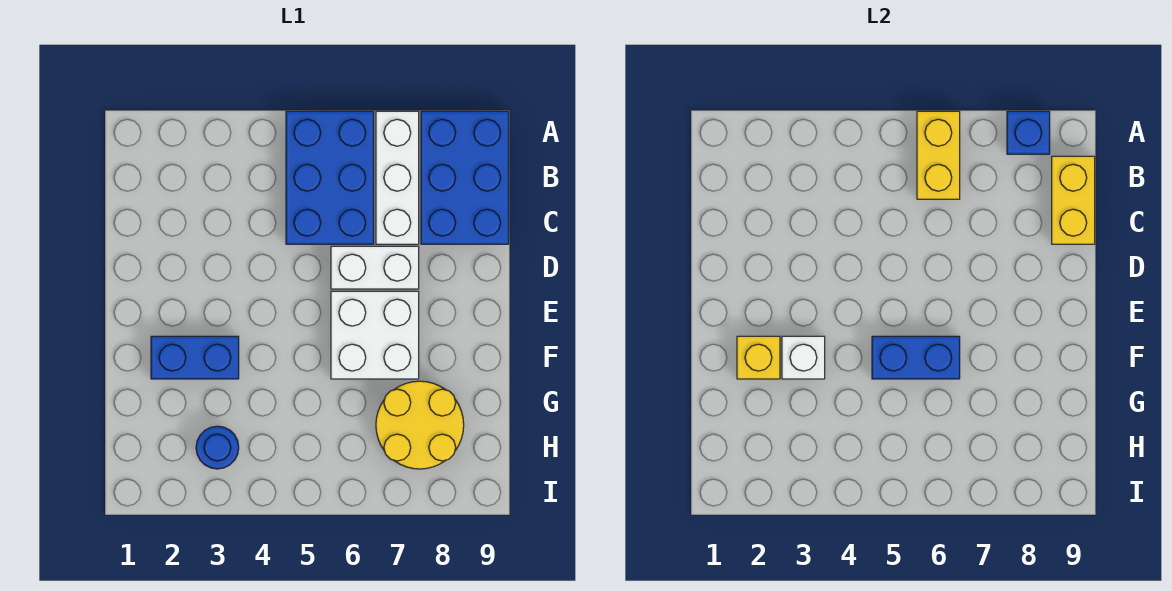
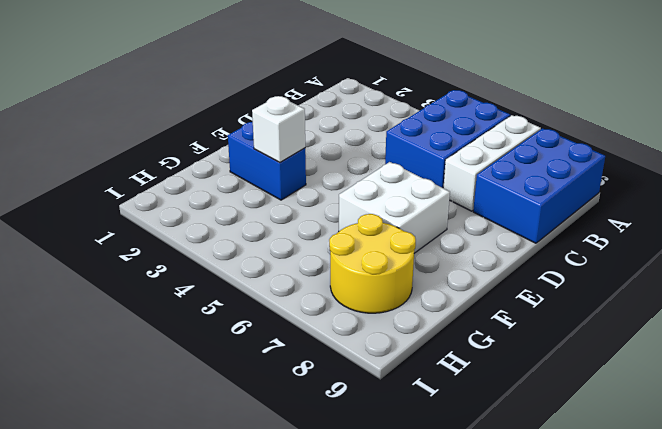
none -> white 1x2 brick [331,246,419,289]
none -> blue 1x1 round brick [196,426,239,469]
none -> yellow 1x2 brick [917,111,960,199]

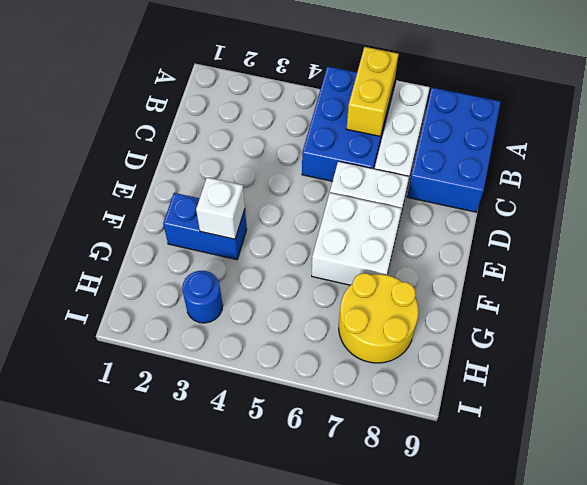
none -> blue 1x1 brick [1007,111,1050,154]
none -> yellow 1x2 brick [1052,156,1095,244]
none -> yellow 1x1 brick [737,336,780,379]

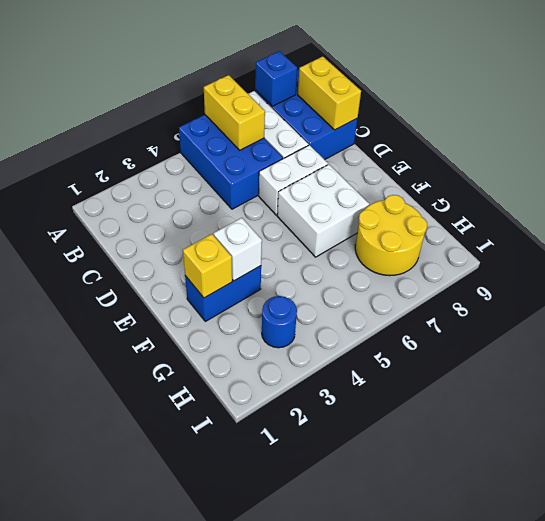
none -> blue 1x2 brick [872,336,960,379]

